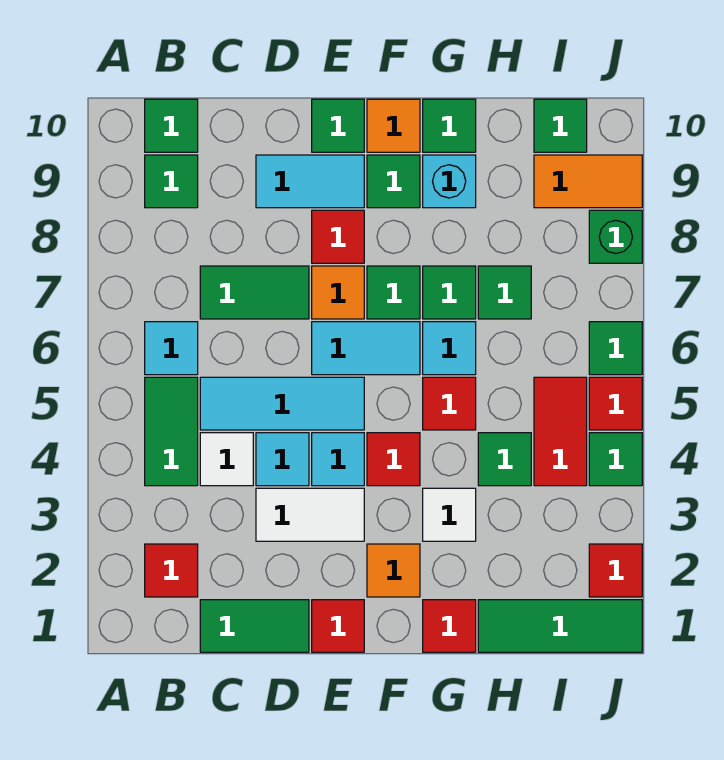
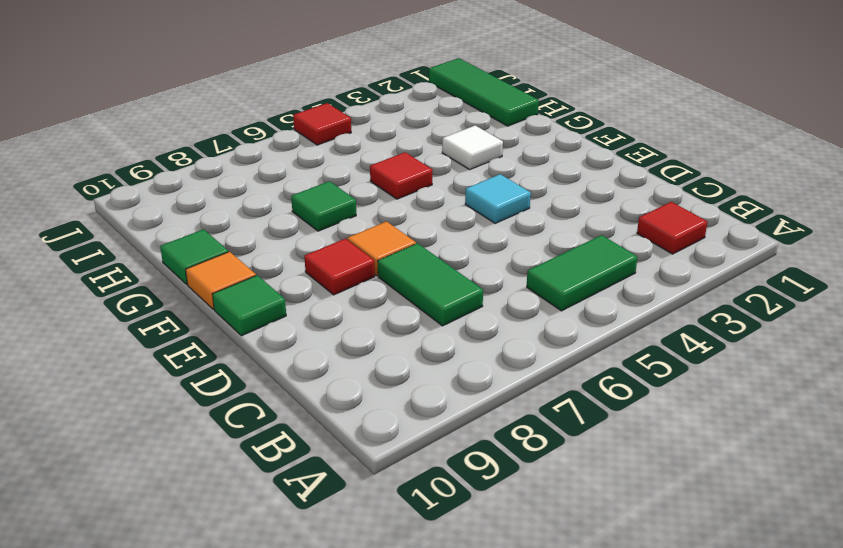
none -> cyan 1x1 tile [145,322,198,375]
none -> green 1x1 tile [145,155,198,208]
none -> green 1x1 tile [145,99,198,152]
none -> green 1x2 tile [200,600,309,652]

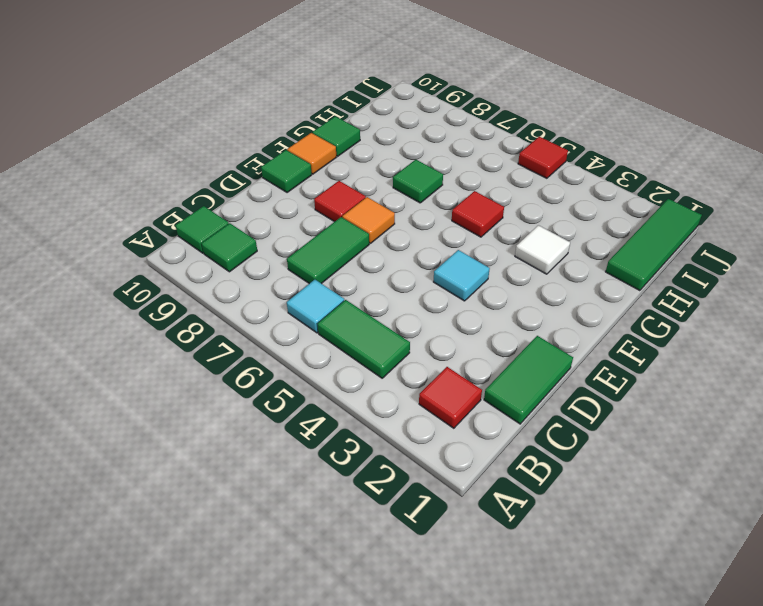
none -> white 1x1 tile [200,433,253,486]
none -> cyan 1x3 tile [200,377,364,430]
none -> white 1x2 tile [256,488,364,541]
none -> cyan 1x1 tile [256,433,309,486]

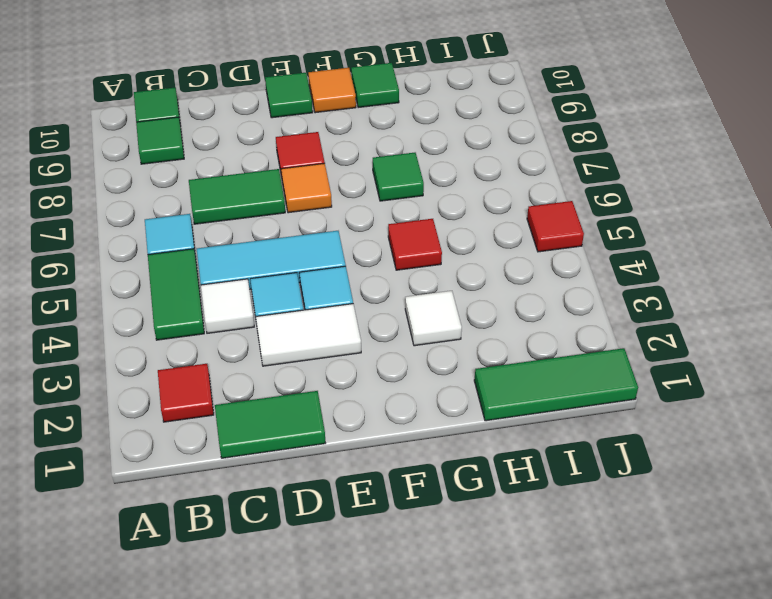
none -> cyan 1x2 tile [256,155,364,208]
none -> red 1x1 tile [312,600,364,652]
none -> cyan 1x2 tile [312,322,420,375]
none -> orange 1x1 tile [367,544,420,597]

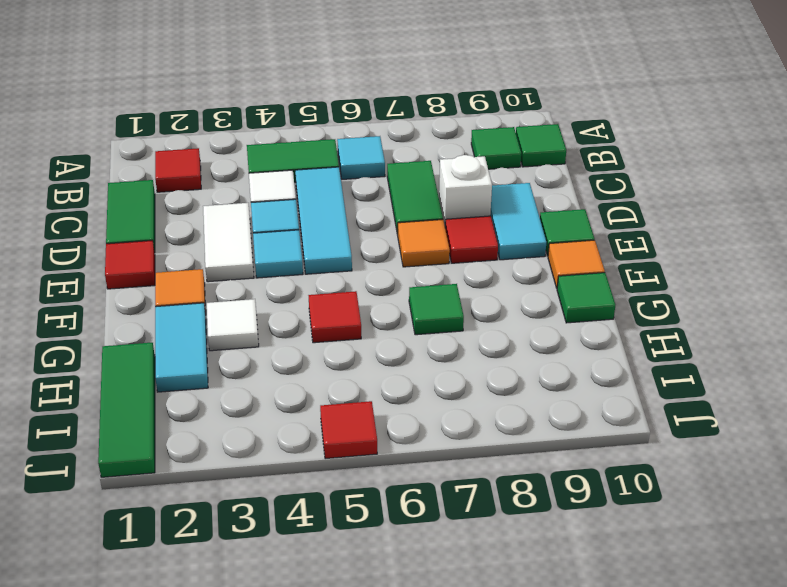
white 1x1 brick [439,155,492,225] -> none
cyan 1x2 tile [155,303,208,392] -> cyan 1x2 tile moved to [312,322,420,375]
none -> red 1x1 tile [367,433,420,486]
none -> green 1x1 tile [367,266,420,319]
none -> green 1x1 tile [367,155,420,208]
none -> red 1x1 tile [423,600,476,652]

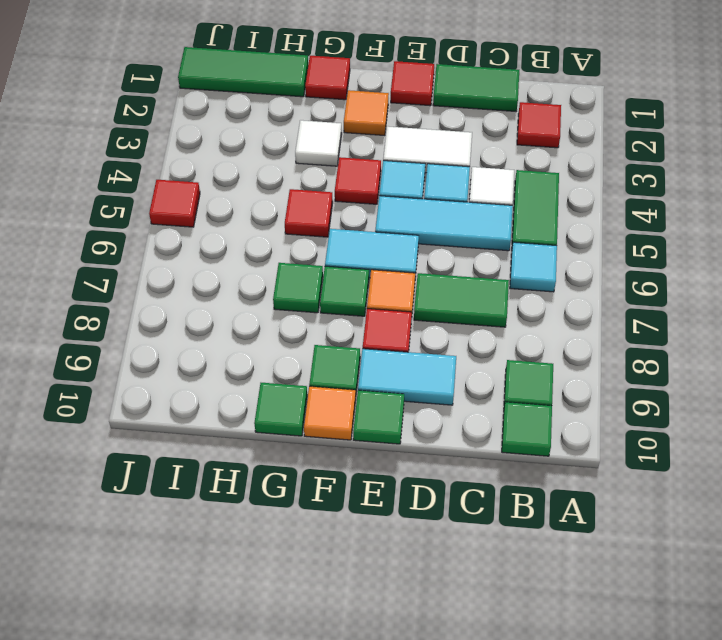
none -> cyan 1x1 tile [423,322,476,375]
none -> cyan 1x1 brick [423,155,476,208]
none -> green 1x1 tile [478,433,531,486]
none -> green 1x1 tile [478,266,531,319]

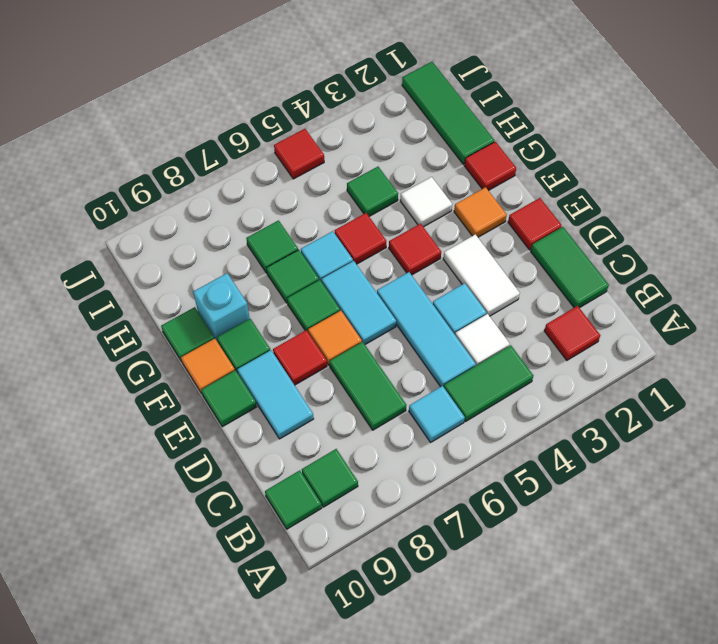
none -> cyan 1x1 tile [312,433,364,486]
none -> red 1x2 tile [534,377,587,486]
none -> orange 1x2 tile [534,155,642,208]
none -> green 1x1 tile [534,99,587,152]

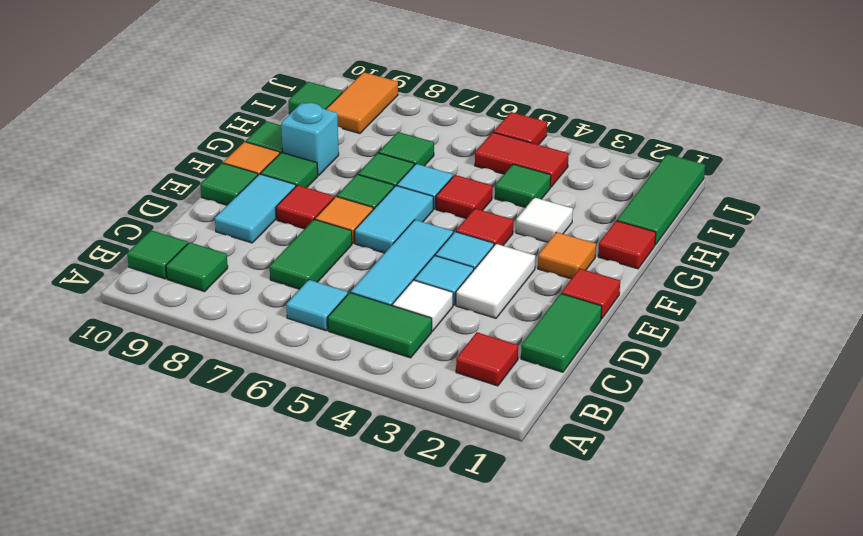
none -> red 1x1 tile [589,544,642,597]
none -> green 1x1 tile [589,433,642,486]
none -> green 1x1 tile [589,322,642,375]
none -> green 1x1 brick [589,210,642,263]

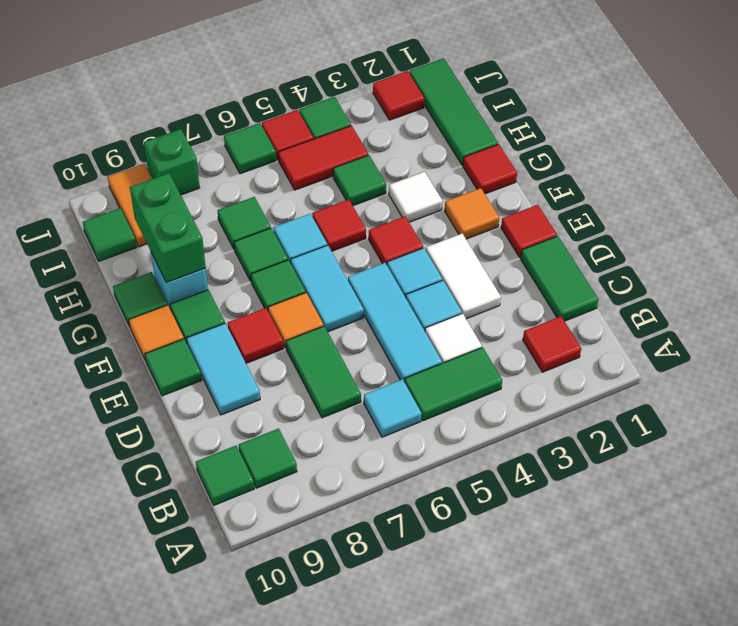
green 1x2 brick [130,173,206,283] -> none

